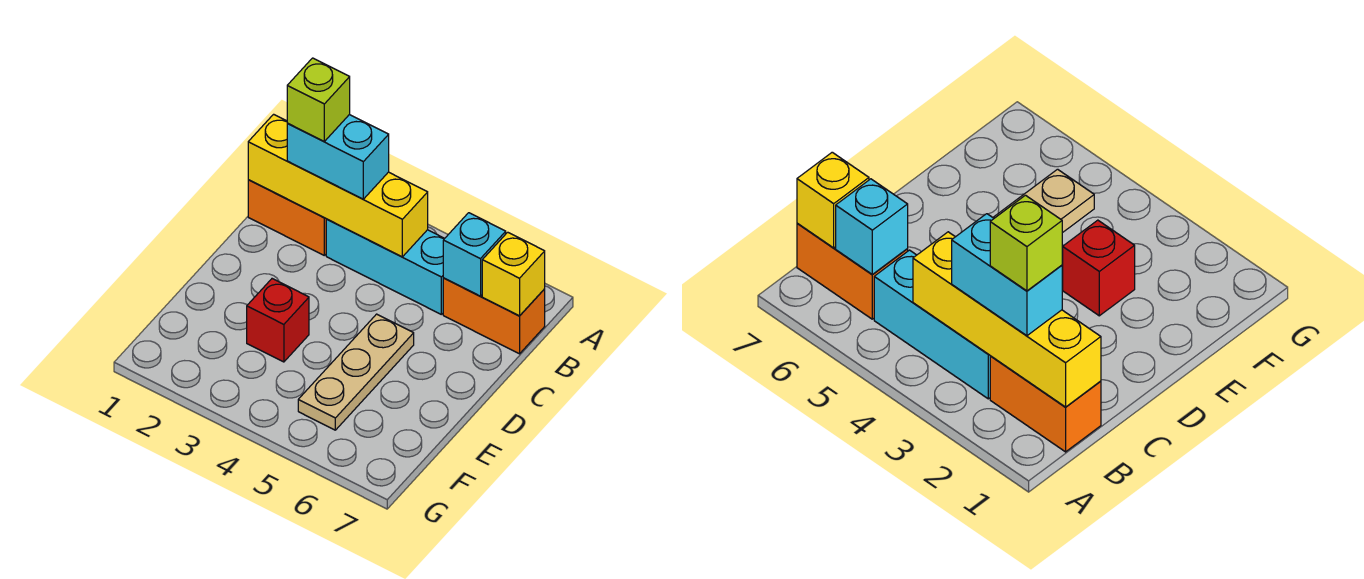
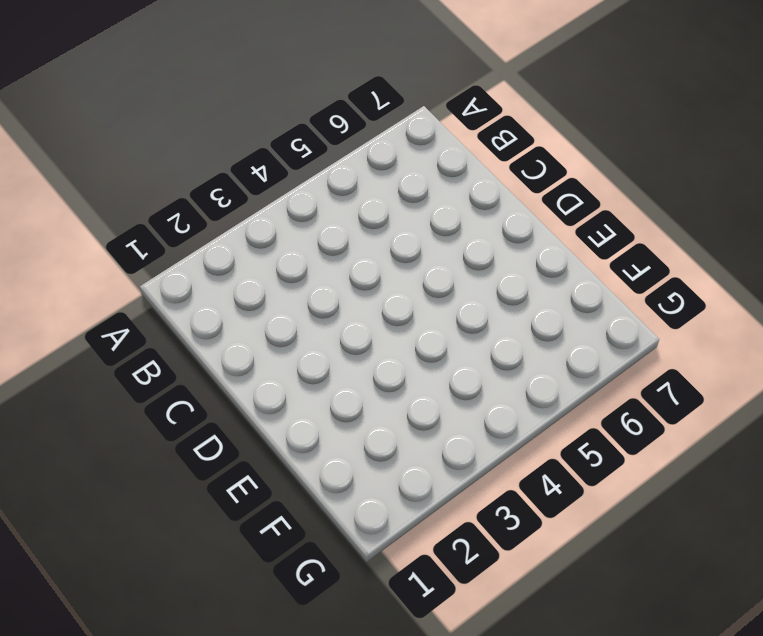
none -> orange 1x2 brick [248,180,326,255]
none -> cyan 1x3 brick [326,219,445,314]

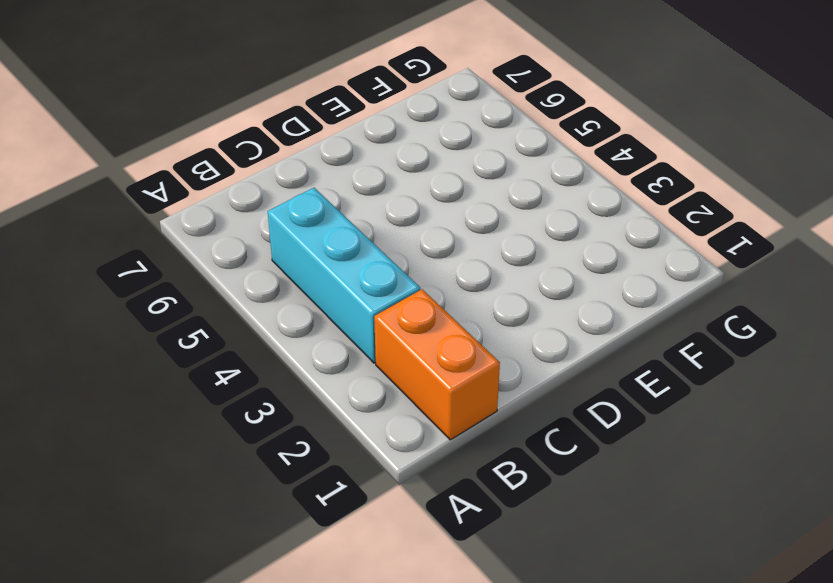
none -> orange 1x2 brick [443,278,545,354]
none -> tan 1x3 plate [298,314,414,430]

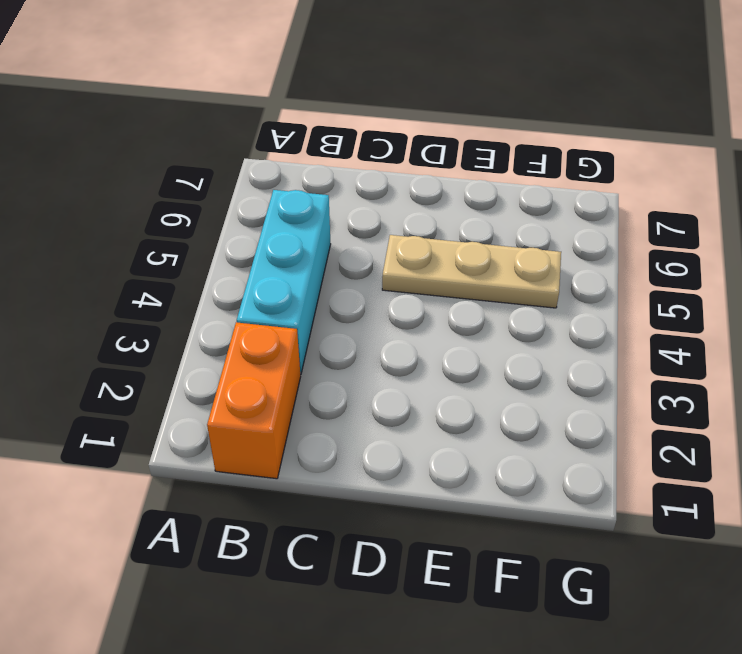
none -> orange 1x2 brick [443,278,545,354]
none -> red 1x1 brick [247,279,309,362]

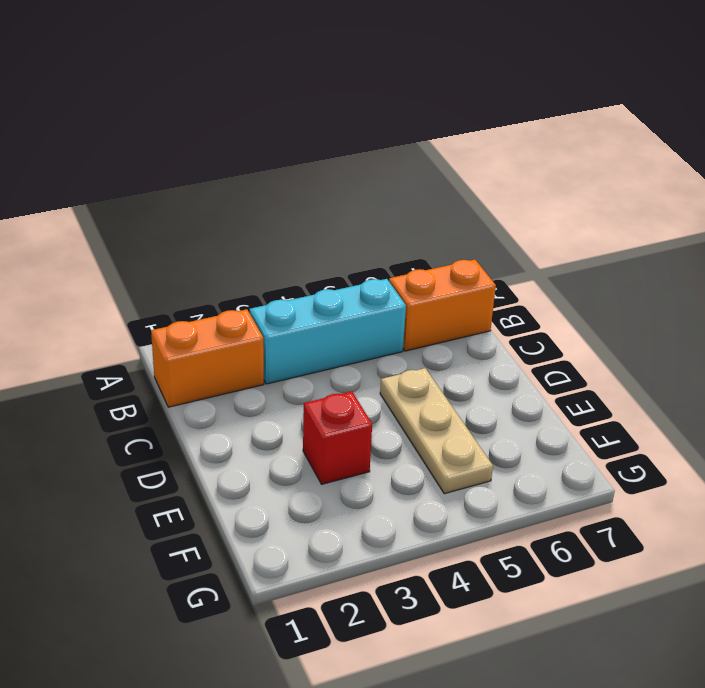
none -> yellow 1x4 brick [248,114,428,257]
none -> cyan 1x1 brick [443,213,506,296]

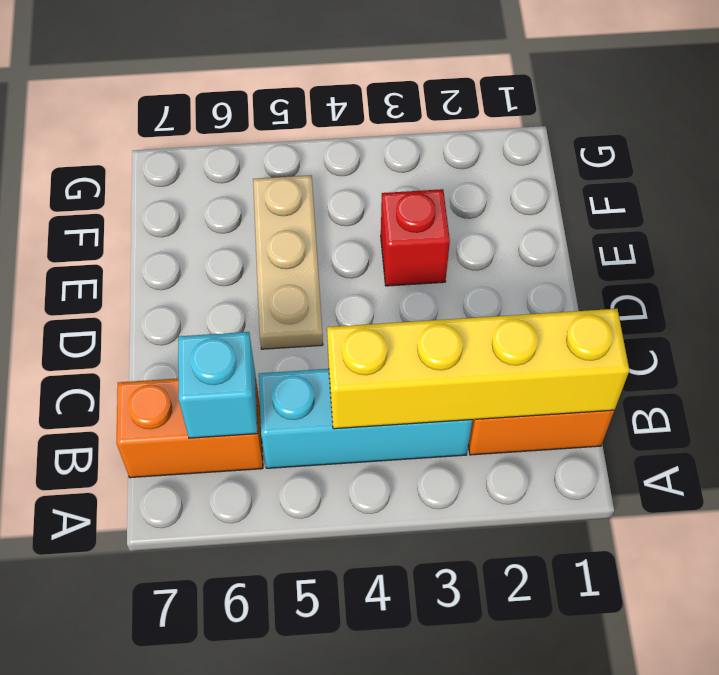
none -> yellow 1x1 brick [482,232,545,316]
none -> cyan 1x2 brick [287,114,389,199]

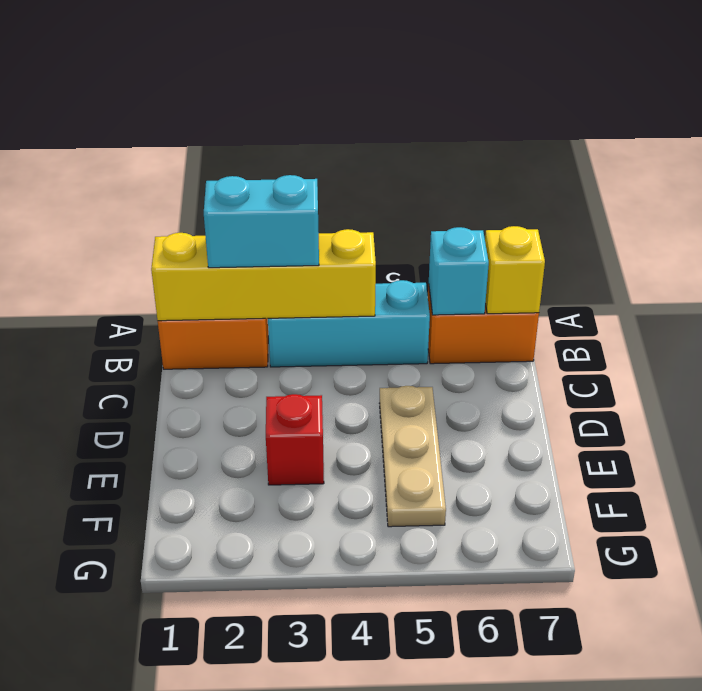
none -> lime 1x1 brick [287,58,350,141]

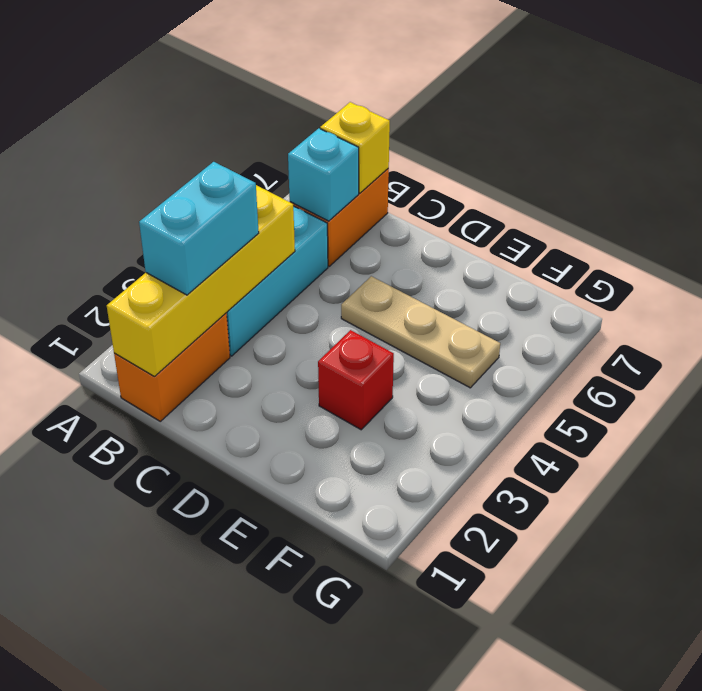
none -> lime 1x1 brick [287,58,350,141]

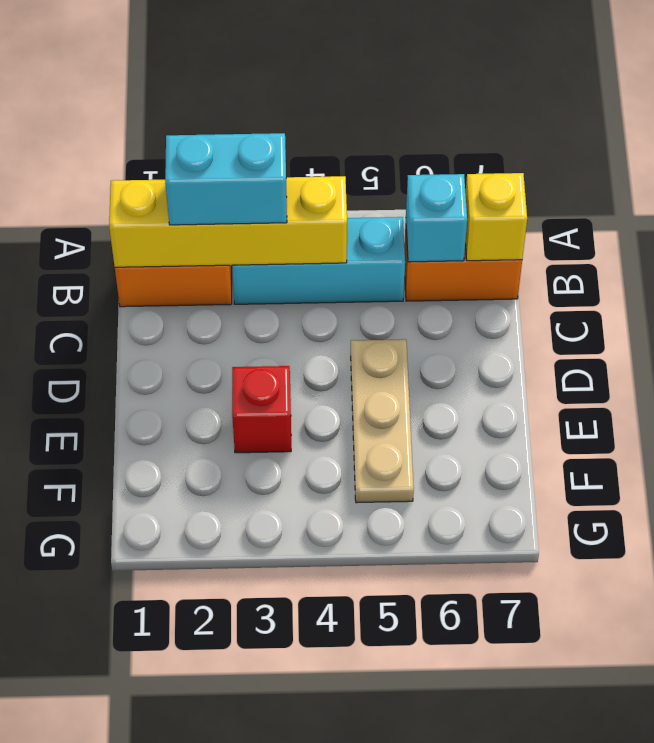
none -> lime 1x1 brick [287,58,350,141]

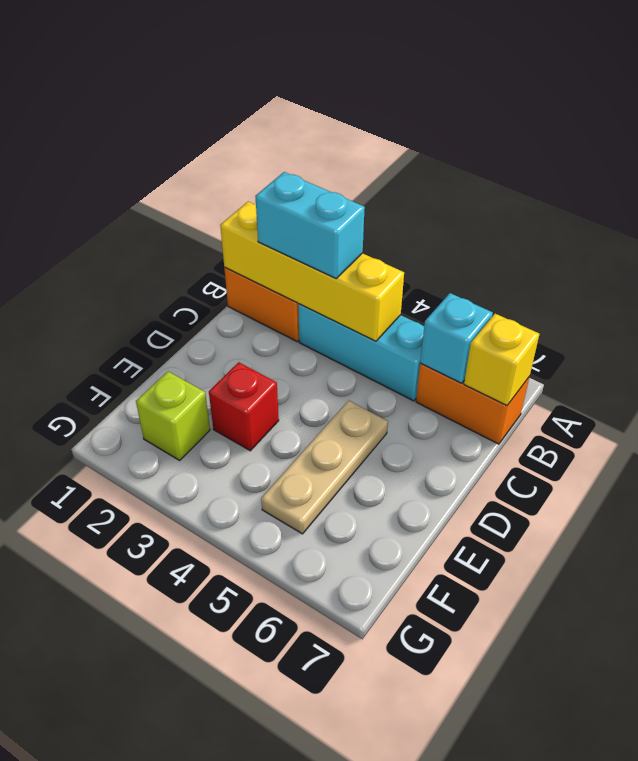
lime 1x1 brick [136,371,210,460] -> lime 1x1 brick moved to [287,58,350,141]

